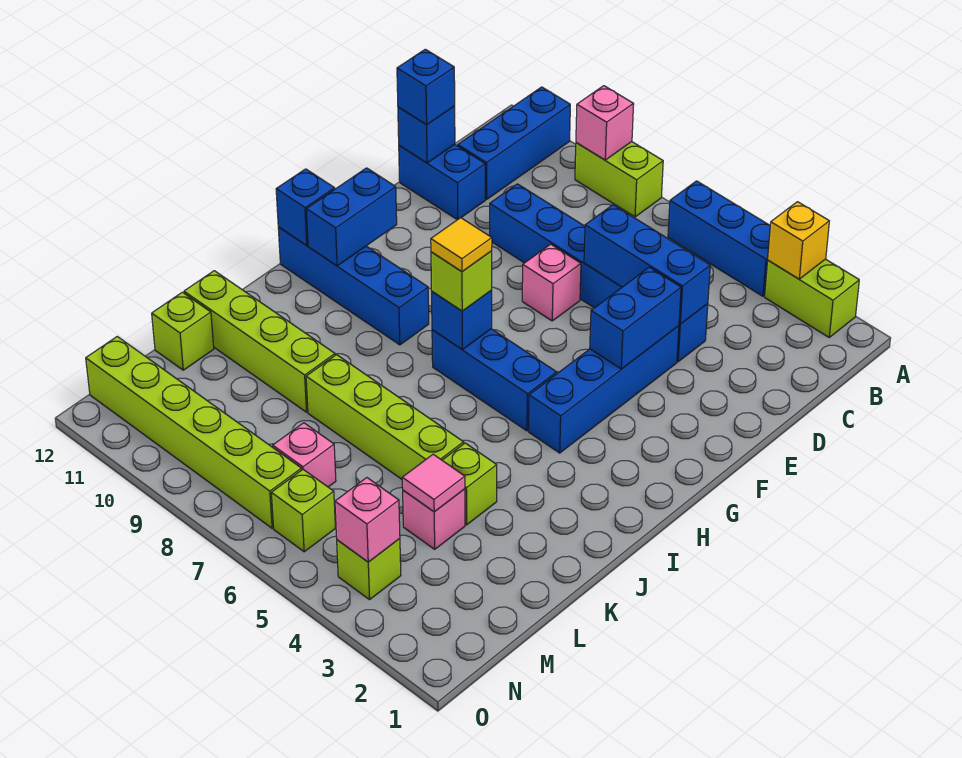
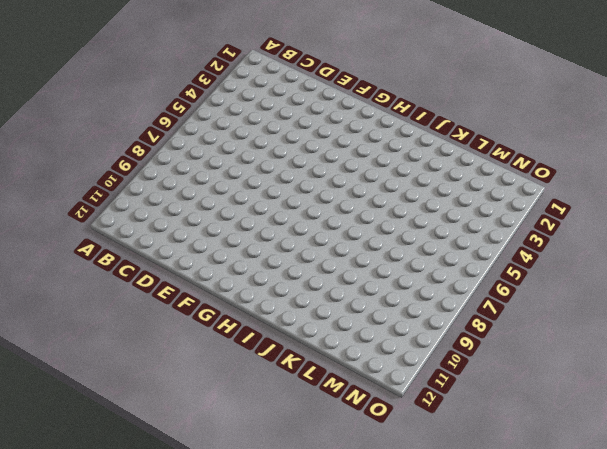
none -> lime 1x2 brick [765,259,859,337]
none -> blue 1x3 brick [668,181,770,296]
none -> lime 1x2 brick [575,142,663,217]
none -> blue 1x3 brick [458,87,570,200]

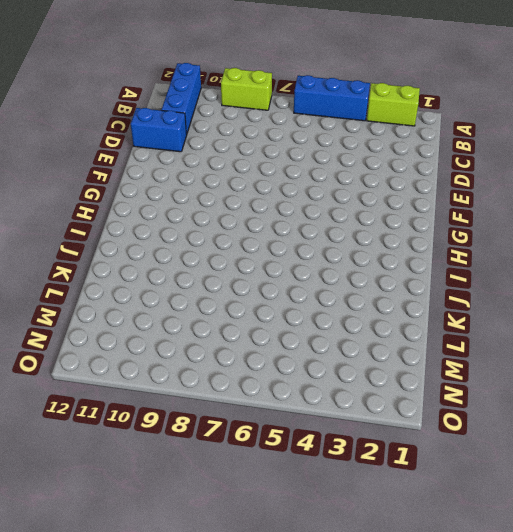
none -> blue 1x6 brick [490,184,708,362]
none -> blue 1x4 brick [529,326,679,453]
none -> pink 1x1 brick [522,244,581,321]
none -> blue 1x3 brick [432,329,557,431]

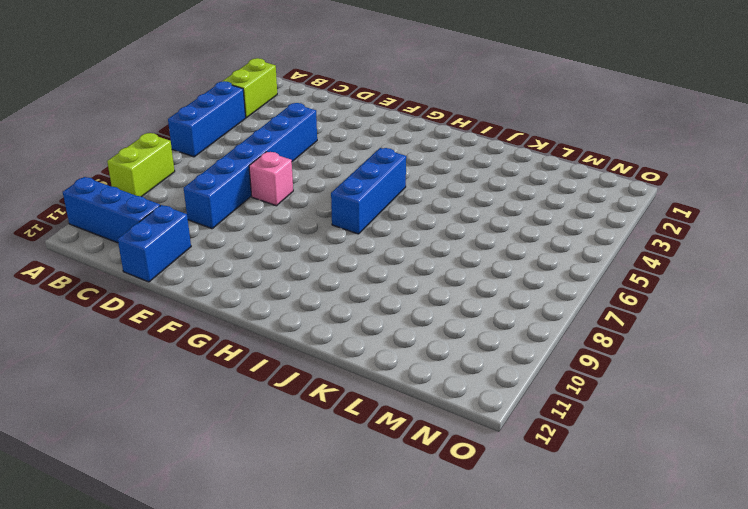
none -> blue 1x4 brick [529,326,679,453]
none -> blue 1x4 brick [278,227,429,345]
none -> lime 1x1 brick [442,443,497,525]
none -> lime 1x4 brick [306,355,464,479]

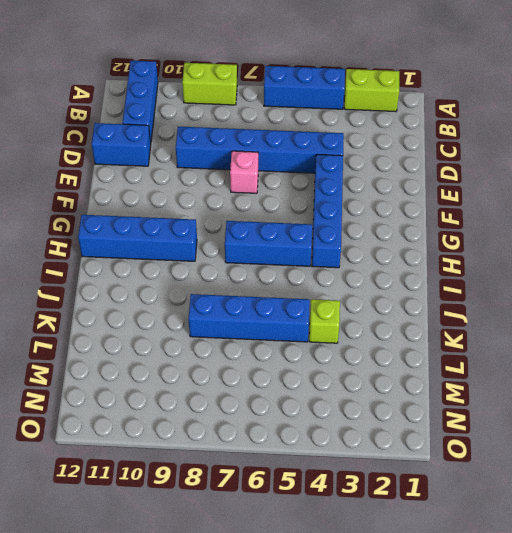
blue 1x4 brick [188,294,310,342] -> lime 1x4 brick [306,355,464,479]
none -> lime 1x4 brick [184,271,335,412]
none -> pink 1x1 brick [403,489,465,549]
none -> lime 1x1 brick [152,292,214,370]
none -> pink 1x1 brick [273,423,336,487]

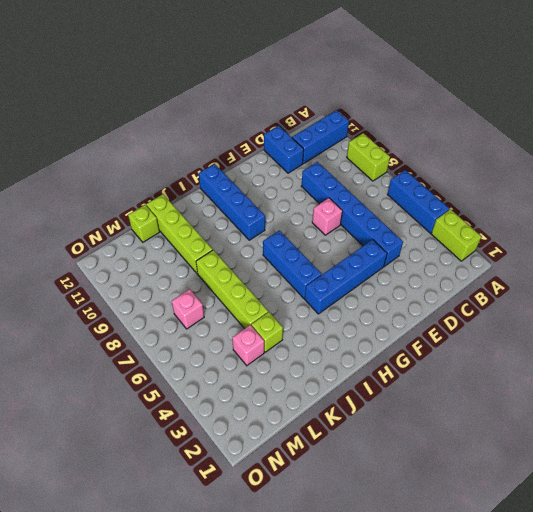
none -> lime 1x1 brick [337,538,401,600]
none -> lime 1x1 brick [271,470,335,552]
none -> lime 1x6 brick [86,336,302,528]
none -> yellow 1x1 brick [768,202,829,279]

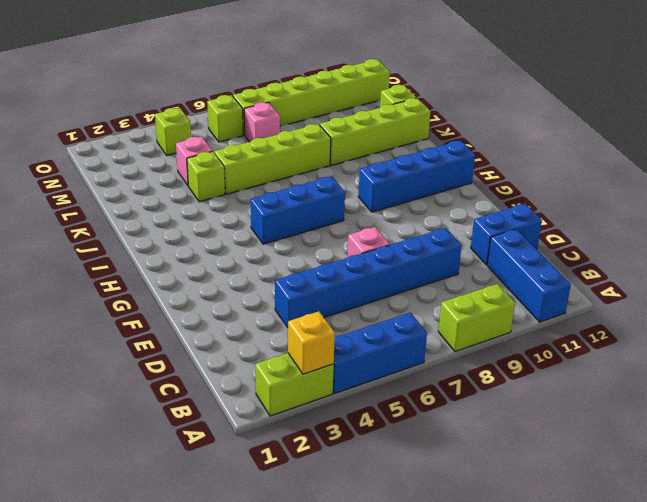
none -> blue 1x4 brick [529,326,679,453]
none -> pink 1x1 brick [576,86,634,160]
none -> blue 1x3 brick [584,205,710,324]
none -> blue 1x1 brick [398,106,455,163]

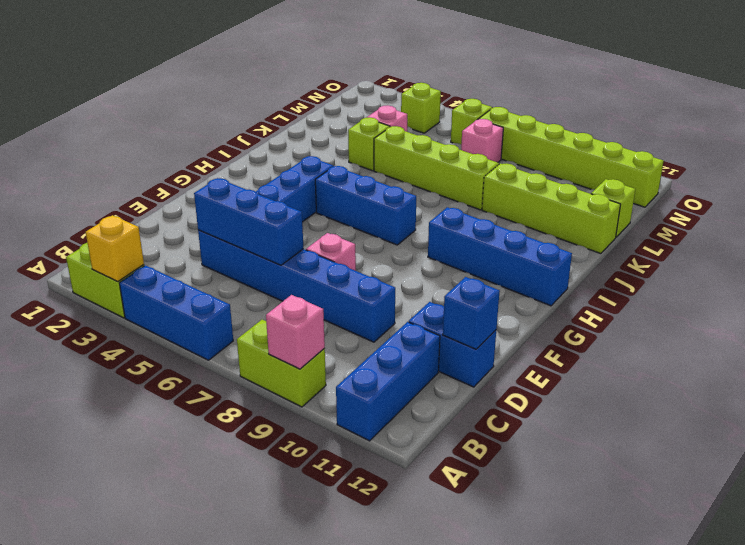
none -> blue 1x2 brick [590,267,681,369]
none -> blue 1x2 brick [306,168,397,266]
none -> blue 1x1 brick [432,291,492,350]
none -> blue 1x1 brick [276,169,335,246]

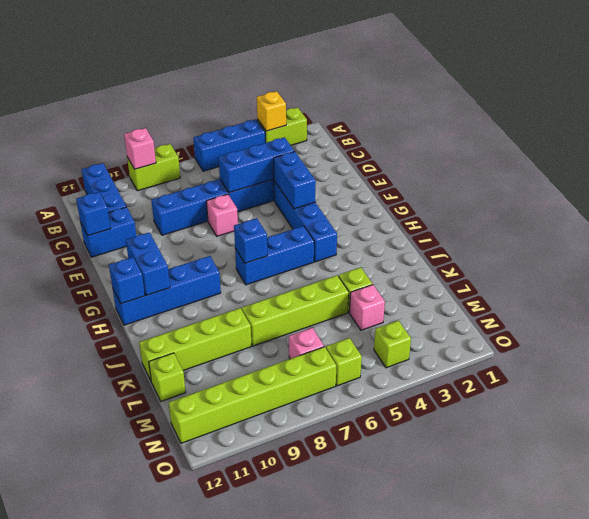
none -> pink 1x1 tile [402,454,465,512]
none -> pink 1x1 brick [335,478,400,562]
none -> blue 1x1 brick [397,49,455,125]
none -> lime 1x1 brick [431,251,492,311]

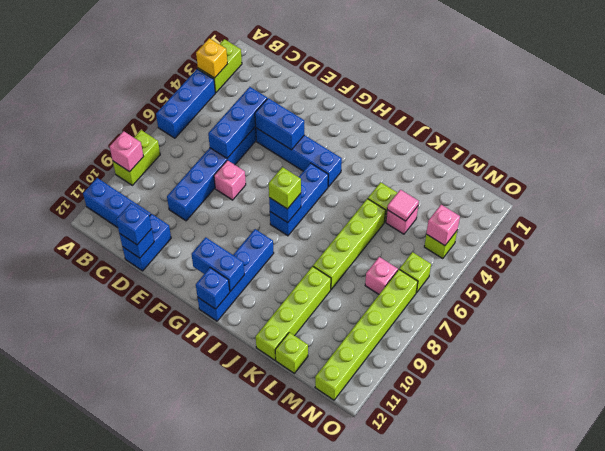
none -> yellow 1x1 tile [431,218,492,271]

